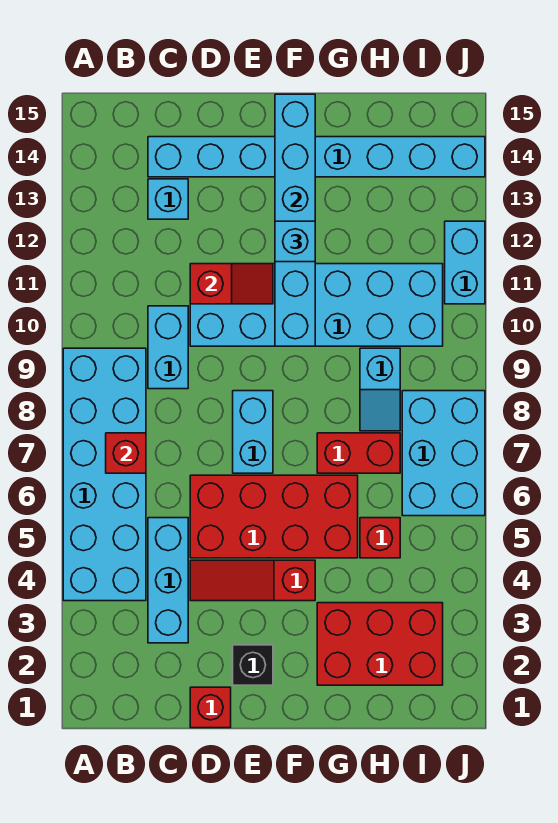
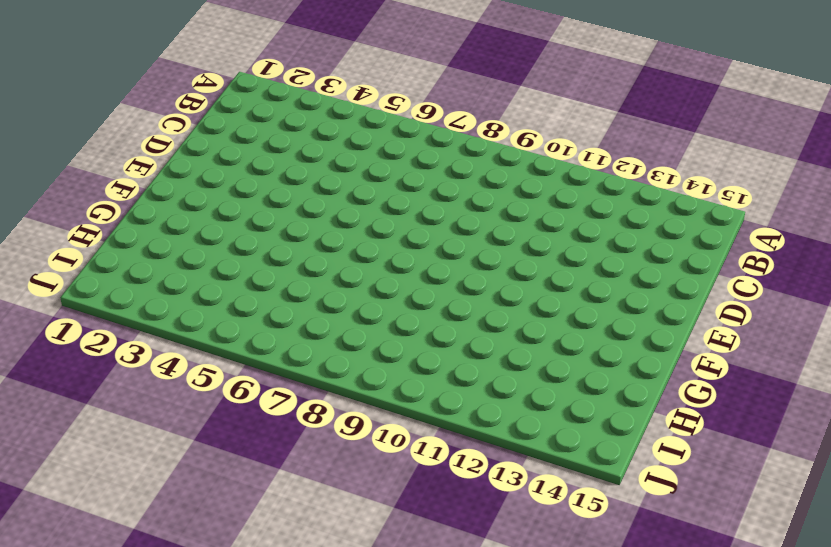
none -> cyan 2x6 brick [63,348,146,601]
none -> cyan 1x3 brick [148,518,188,643]
none -> cyan 1x2 brick [148,306,188,389]

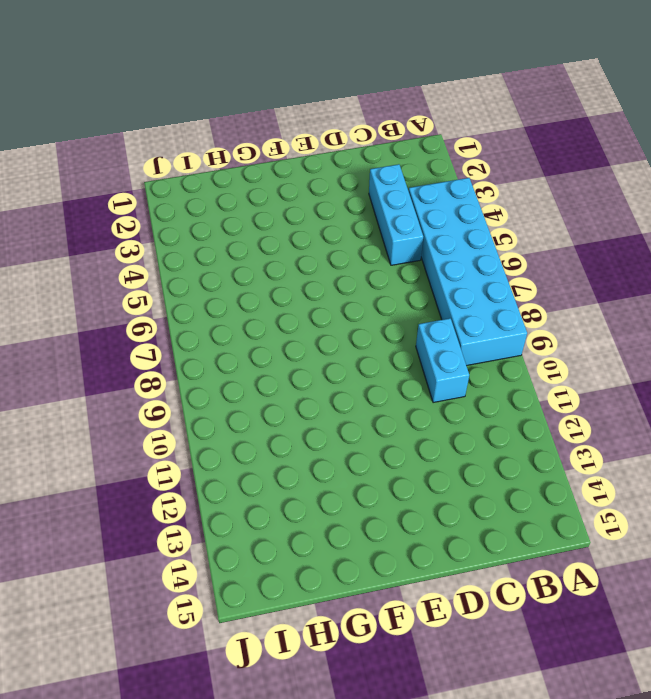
none -> cyan 1x1 brick [148,179,188,219]
none -> cyan 1x8 brick [148,137,485,177]
none -> red 1x1 brick [190,687,231,728]

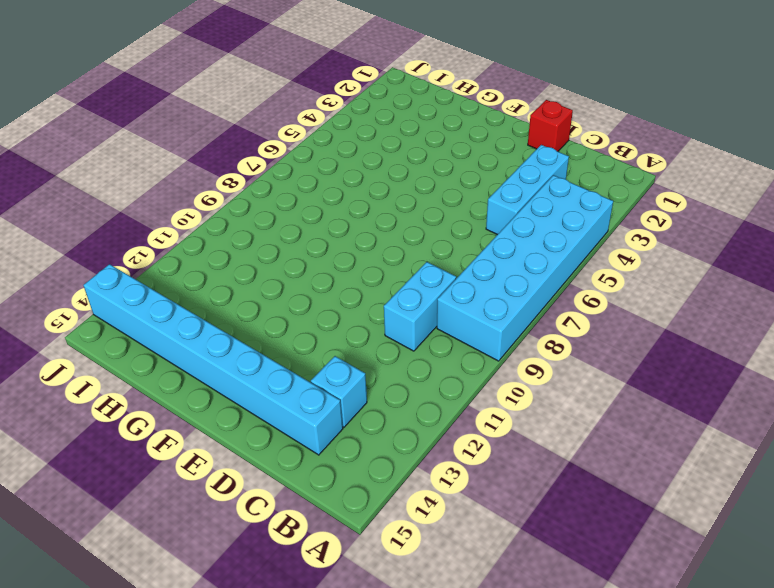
none -> red 1x3 slope [190,560,315,601]
none -> red 2x4 brick [190,475,358,558]
none -> cyan 2x6 brick [190,264,443,346]

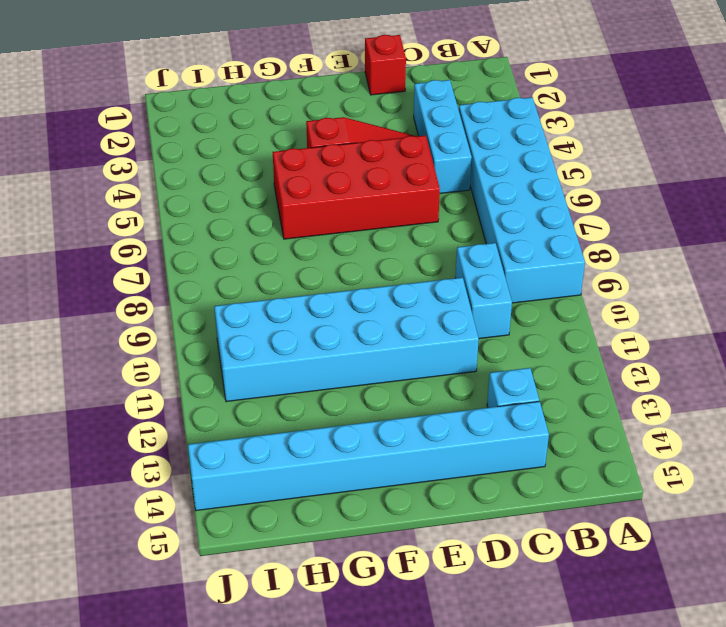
none -> black 1x1 brick [233,645,273,685]
none -> cyan 1x2 brick [233,391,273,473]
none -> red 2x3 brick [317,603,443,685]

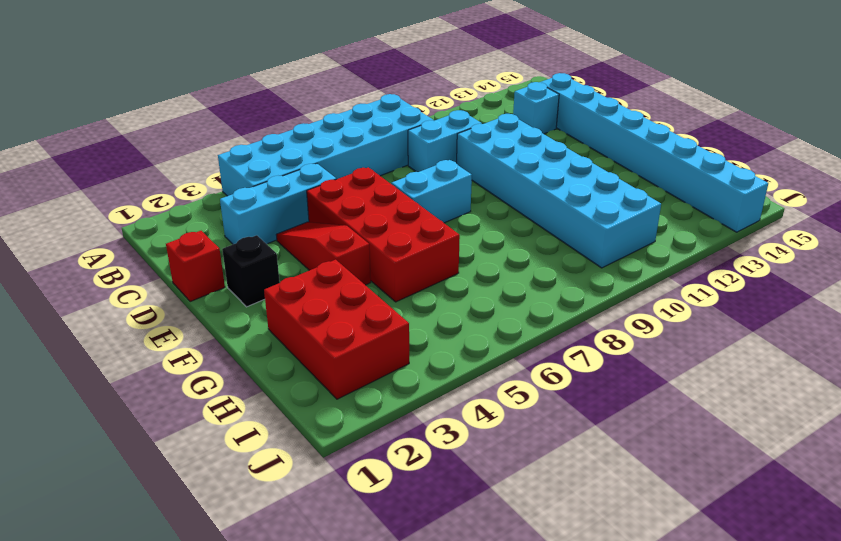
none -> red 1x2 brick [317,433,400,473]
none -> red 1x1 brick [360,518,400,558]
none -> cyan 1x2 slope [360,348,400,431]

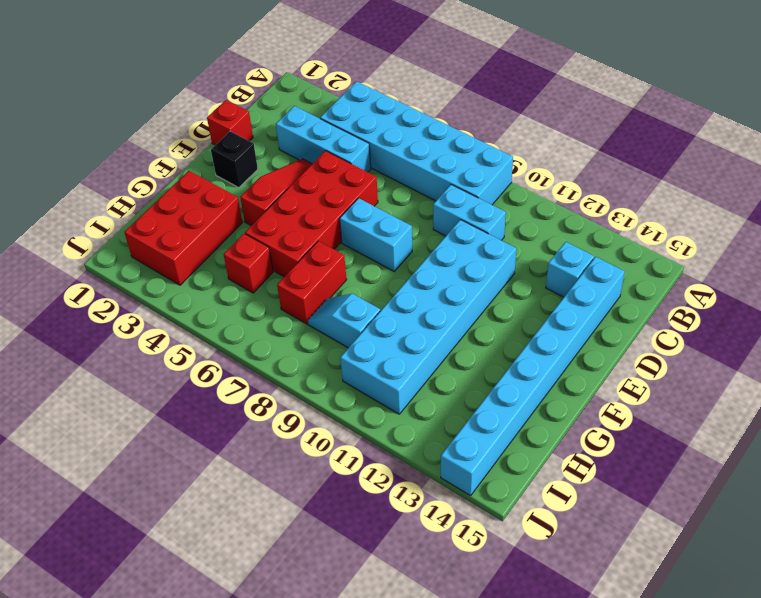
none -> cyan 2x3 brick [402,391,485,516]
none -> cyan 1x2 brick [445,221,485,304]
none -> red 1x1 brick [106,433,146,473]

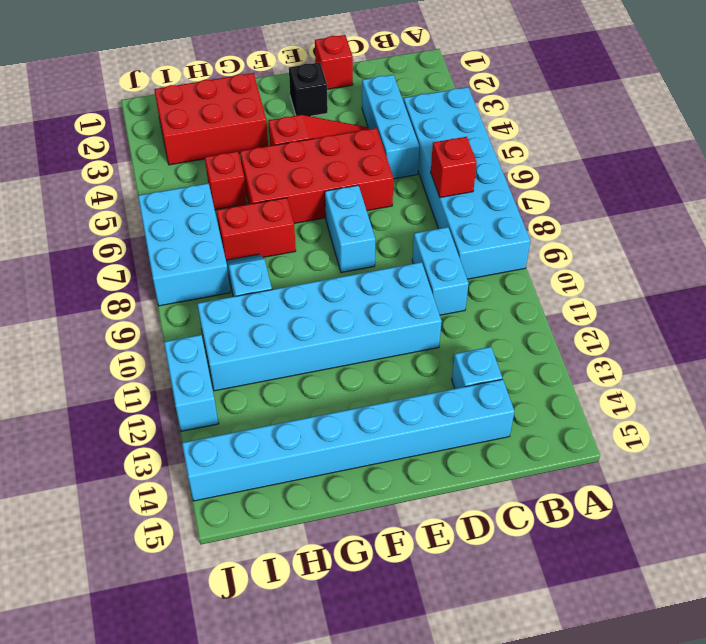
none -> red 1x2 slope [190,264,273,304]
none -> cyan 1x6 brick [275,94,315,346]
none -> cyan 1x1 brick [275,221,315,262]

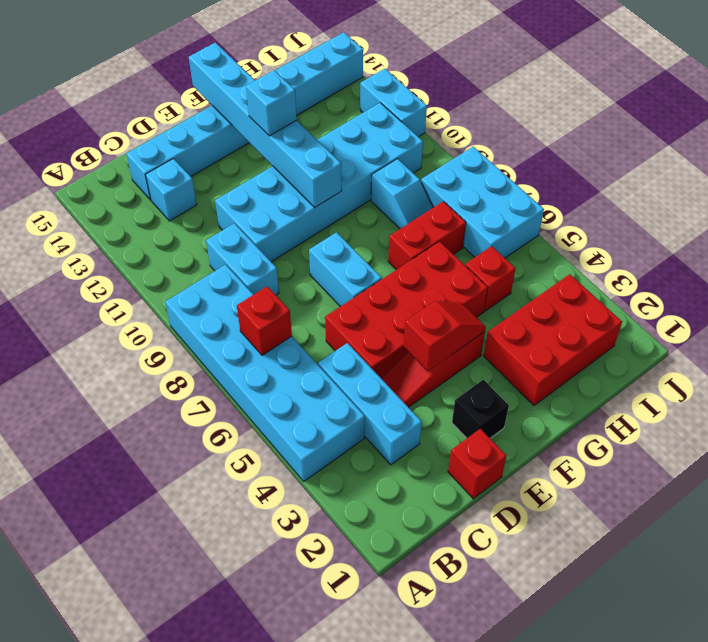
red 1x2 slope [404,301,486,371] -> red 1x2 slope moved to [190,264,273,304]

